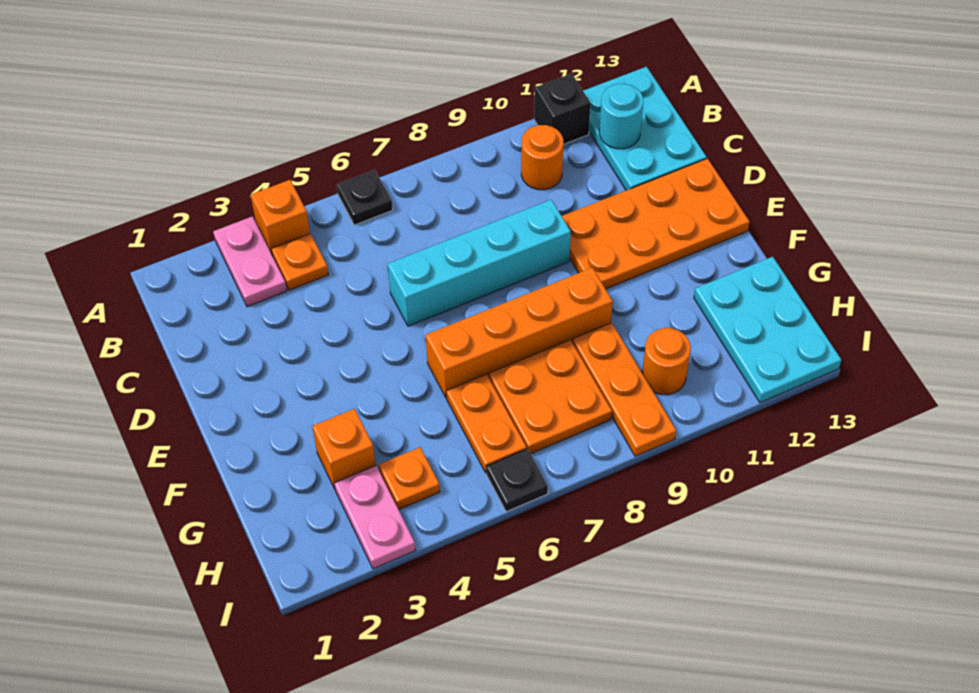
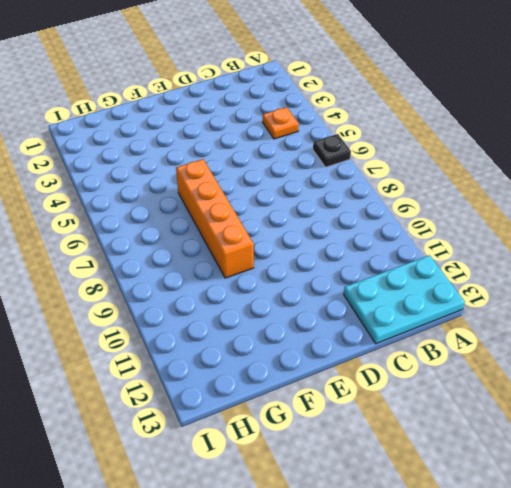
none -> pink 1x2 plate [213,216,287,307]
none -> orange 1x1 brick [251,180,310,254]
none -> black 1x1 brick [534,73,590,144]

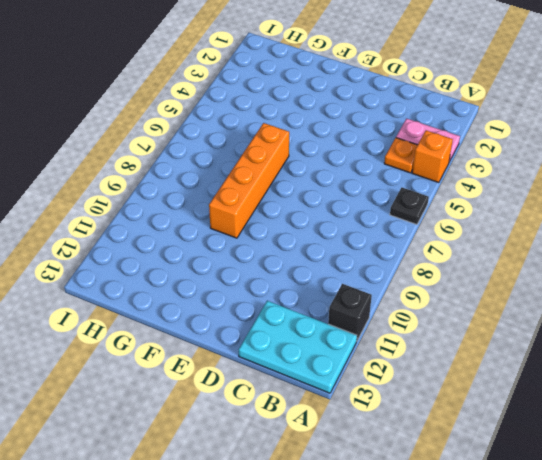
none -> orange 1x1 round brick [521,125,563,190]
none -> cyan 1x4 brick [388,200,571,326]
none -> orange 2x4 plate [562,159,749,289]

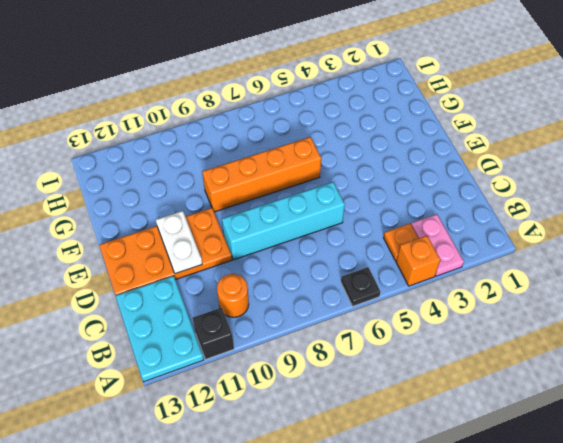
white 1x2 plate [156,211,202,274] -> none
none -> orange 1x1 brick [312,409,376,489]
none -> orange 1x2 plate [446,374,527,473]
none -> orange 2x2 plate [489,340,612,454]

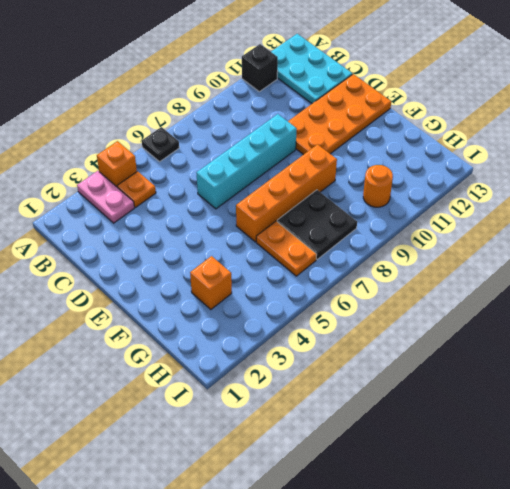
black 2x2 plate [277,190,357,259] -> orange 2x2 plate [489,340,612,454]
none -> orange 1x1 round brick [521,125,563,190]
none -> orange 1x3 plate [572,323,676,456]
none -> cyan 2x3 plate [694,257,841,403]

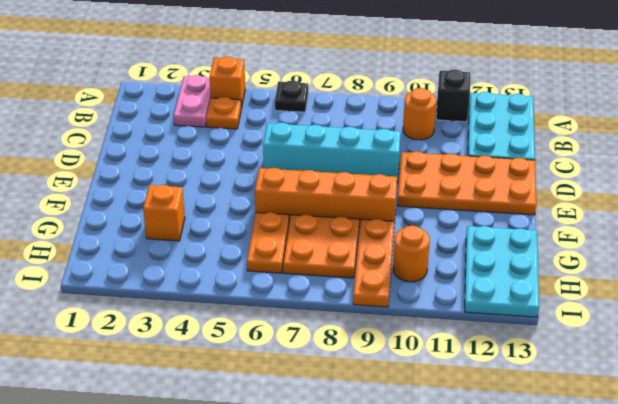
none -> pink 1x2 plate [334,466,416,569]
none -> orange 1x1 plate [379,447,440,510]
none -> black 1x1 plate [486,449,548,512]

